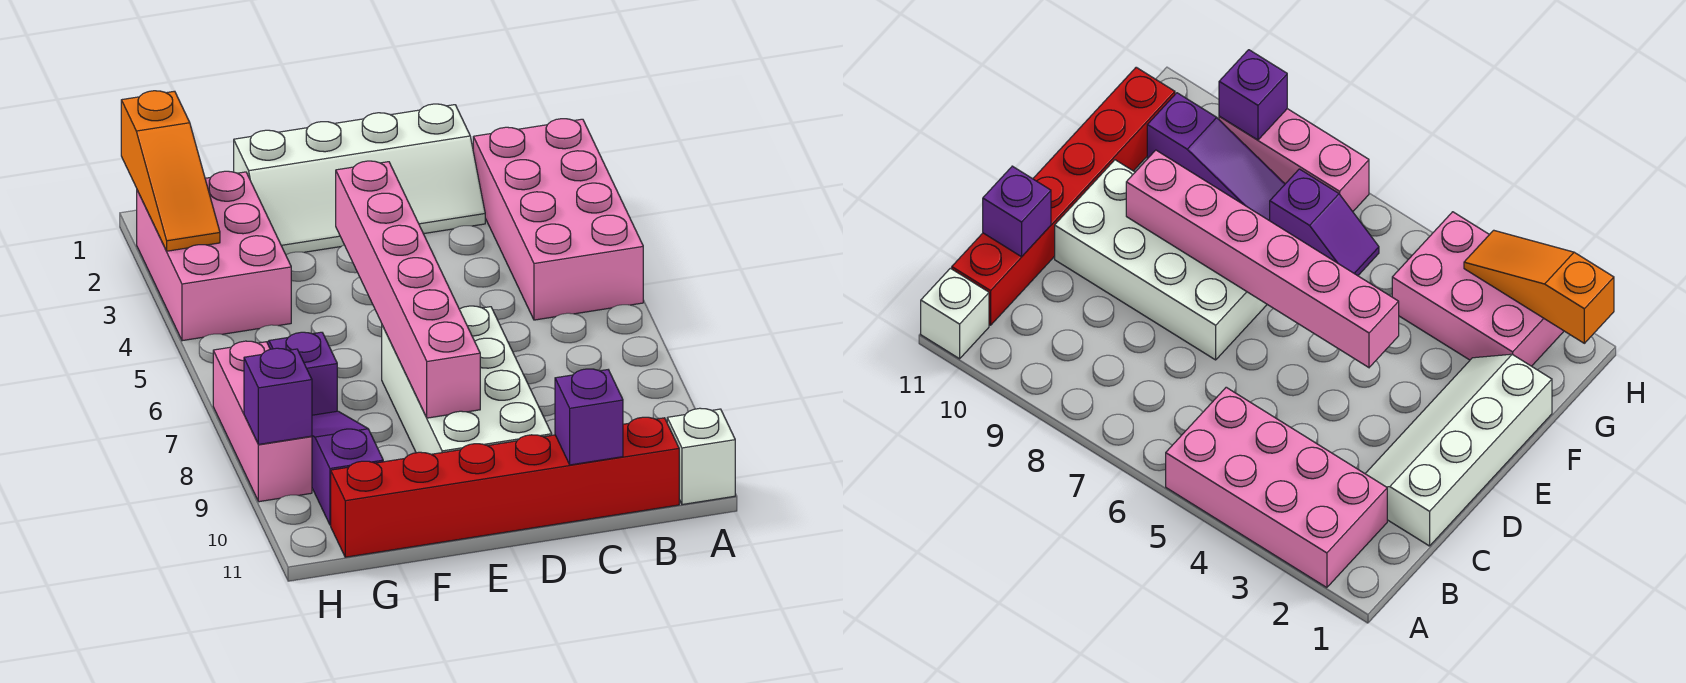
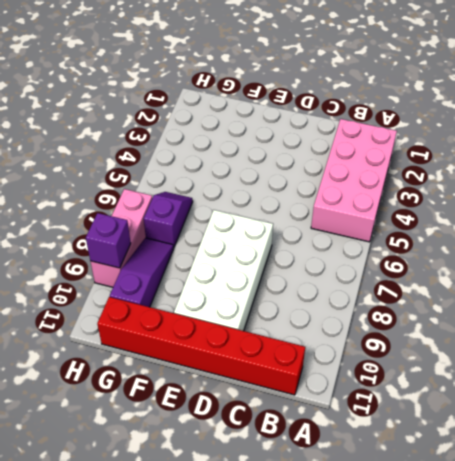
none -> white 1x1 brick [667,408,735,505]
none -> white 2x4 slope [234,104,485,255]
none -> pink 2x3 brick [137,171,291,341]

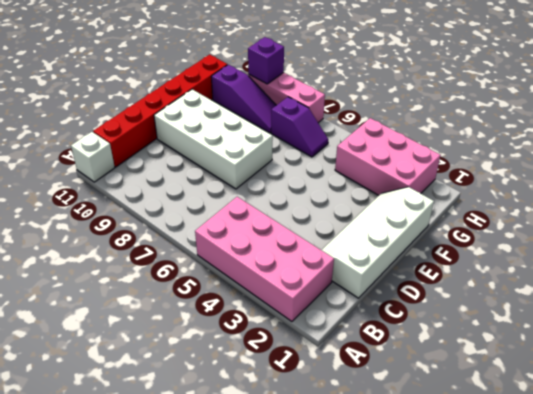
none -> purple 1x1 brick [555,369,623,465]
none -> pink 1x6 brick [336,161,480,418]
none -> orange 1x3 slope [121,91,220,251]

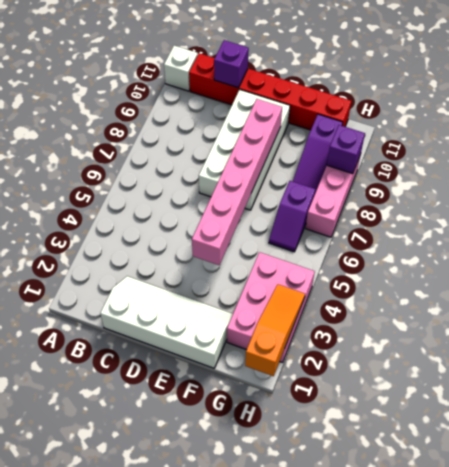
none -> pink 2x4 brick [473,119,643,320]

